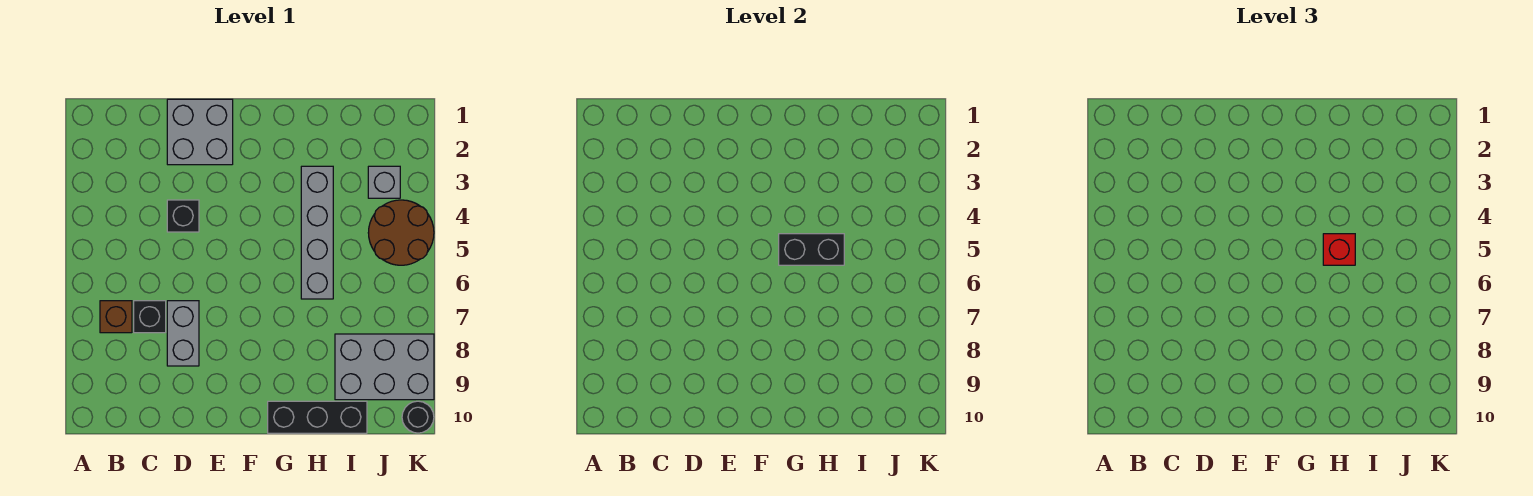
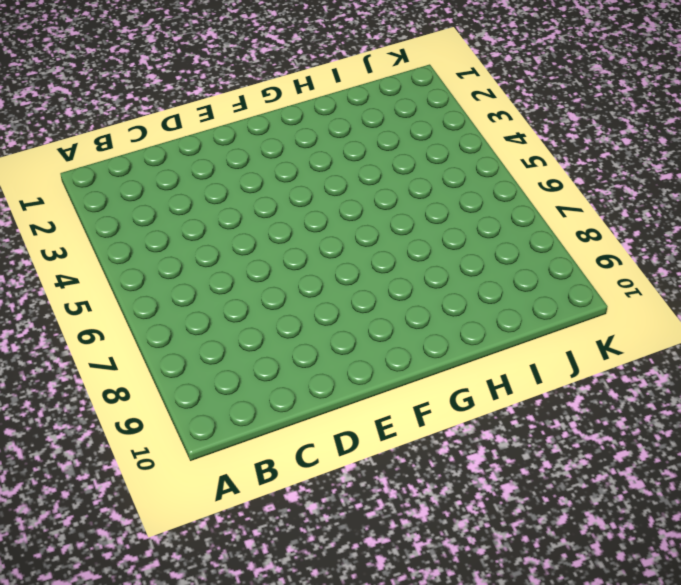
none -> brown 1x1 brick [100,301,132,333]
none -> black 1x1 brick [134,301,166,333]
none -> grey 2x2 brick [167,99,233,165]

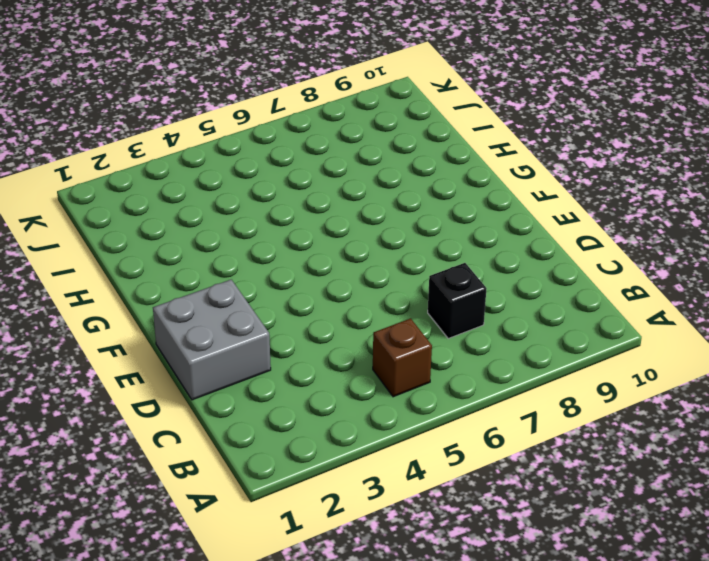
brown 1x1 brick [373,318,432,397] -> brown 1x1 brick moved to [100,301,132,333]
none -> black 1x1 brick [167,200,199,232]
none -> grey 1x2 brick [167,301,199,366]
none -> black 1x3 brick [268,401,367,433]

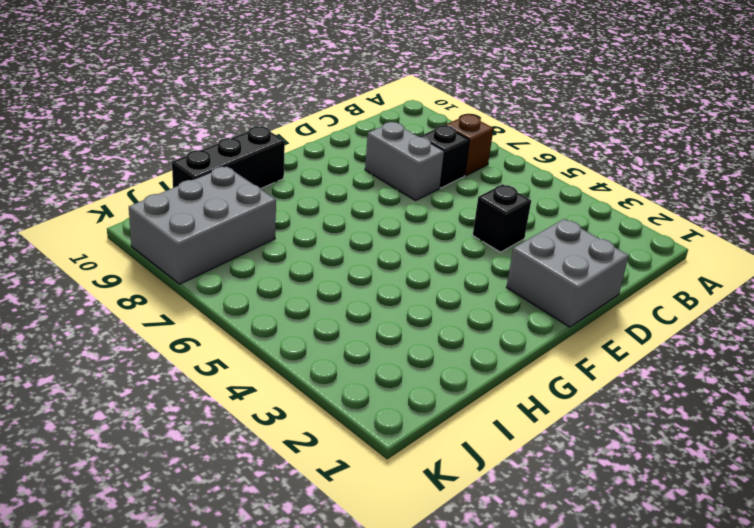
none -> grey 1x4 brick [301,166,333,299]
none -> grey 1x1 brick [368,166,400,198]
none -> brown 2x2 round brick [368,200,434,265]

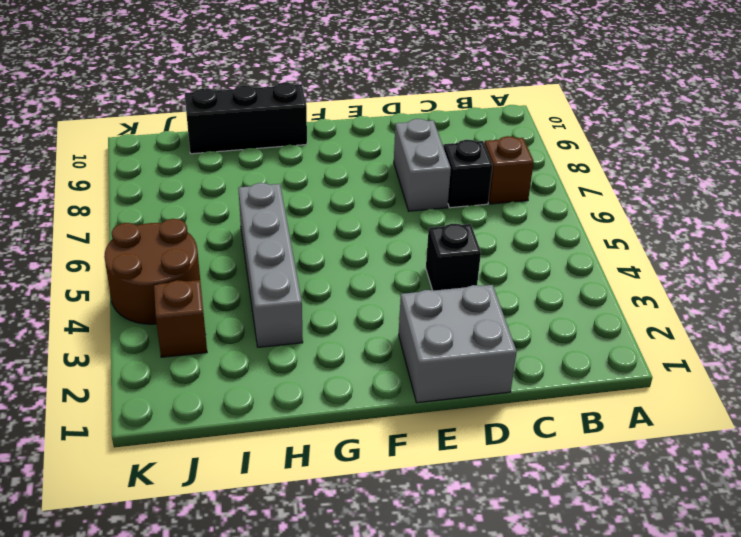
brown 1x1 brick [154,280,207,357] -> grey 1x1 brick [368,166,400,198]
none -> grey 2x3 brick [335,334,434,400]
none -> black 1x1 round brick [402,401,434,433]
none -> black 1x2 brick [779,234,844,265]

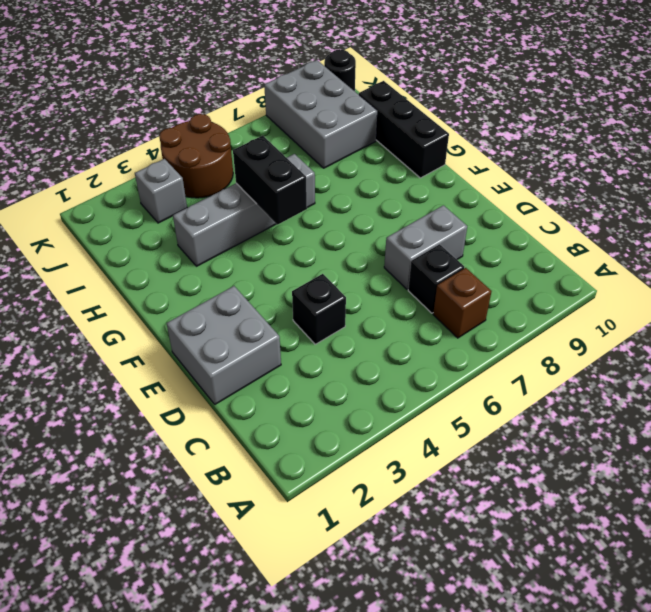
none -> red 1x1 brick [1323,234,1355,265]

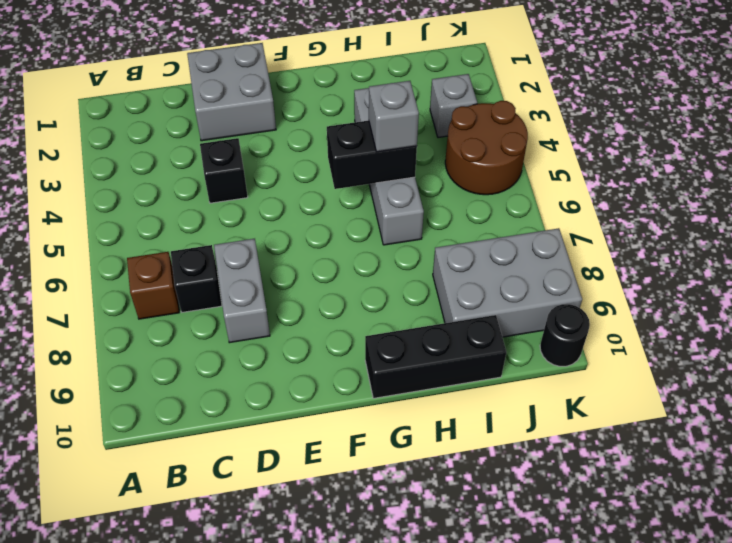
grey 1x1 brick [369,81,419,152] -> red 1x1 brick [1323,234,1355,265]

